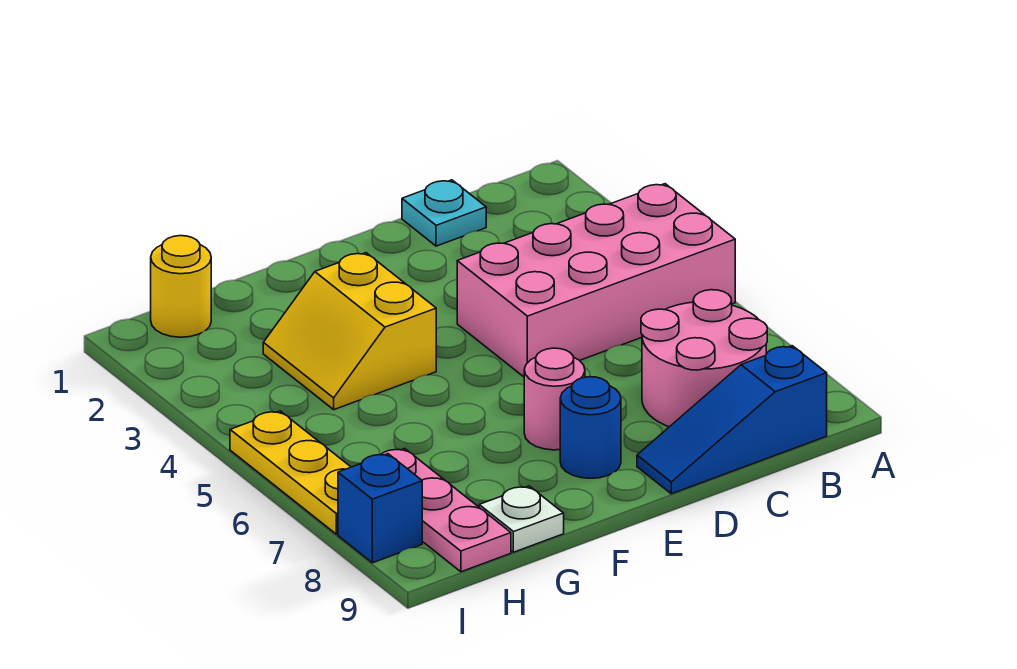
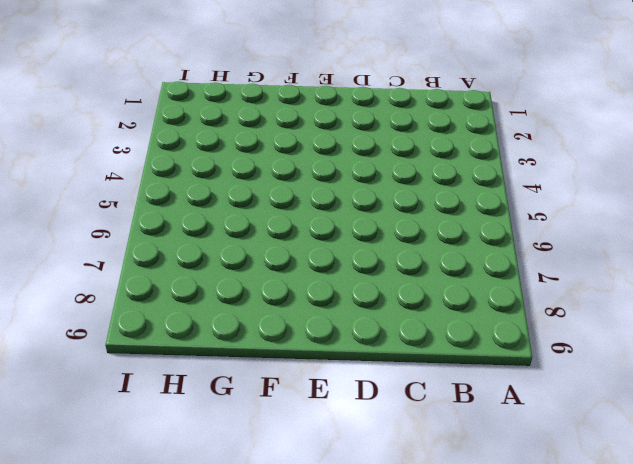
none -> pink 2x4 brick [457,184,735,377]
none -> pink 2x2 round brick [641,290,767,427]
none -> blue 1x3 slope [637,346,827,494]

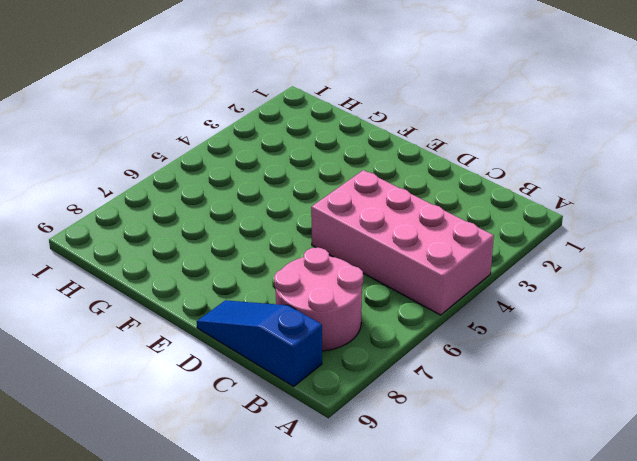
none -> cyan 1x1 plate [402,180,486,246]
none -> pink 1x1 round brick [524,348,585,450]
none -> blue 1x1 round brick [560,377,621,478]

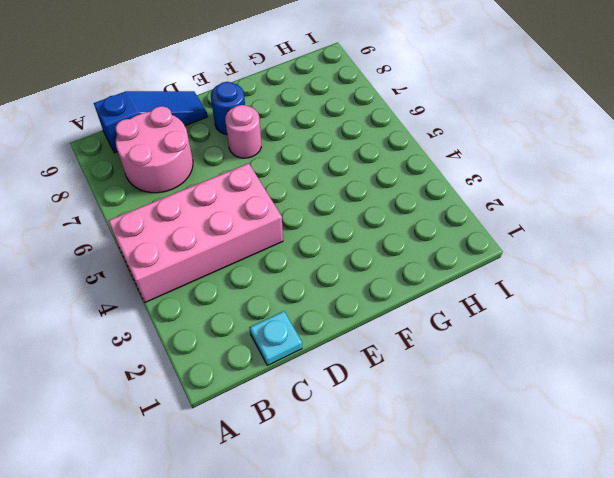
none -> yellow 2x2 slope [263,253,436,410]
none -> white 1x1 plate [479,486,564,552]
none -> yellow 1x1 round brick [151,236,211,337]

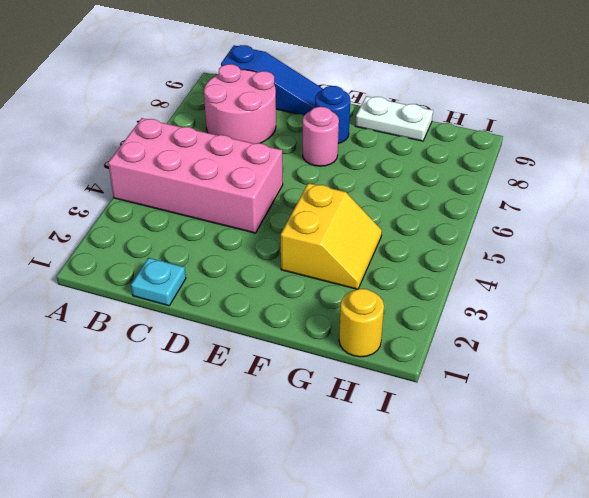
white 1x2 plate [355,96,433,141] -> white 1x1 plate [479,486,564,552]
none -> pink 1x3 plate [381,449,511,572]
none -> yellow 1x3 plate [230,411,351,534]
none -> blue 1x1 brick [338,454,422,563]

